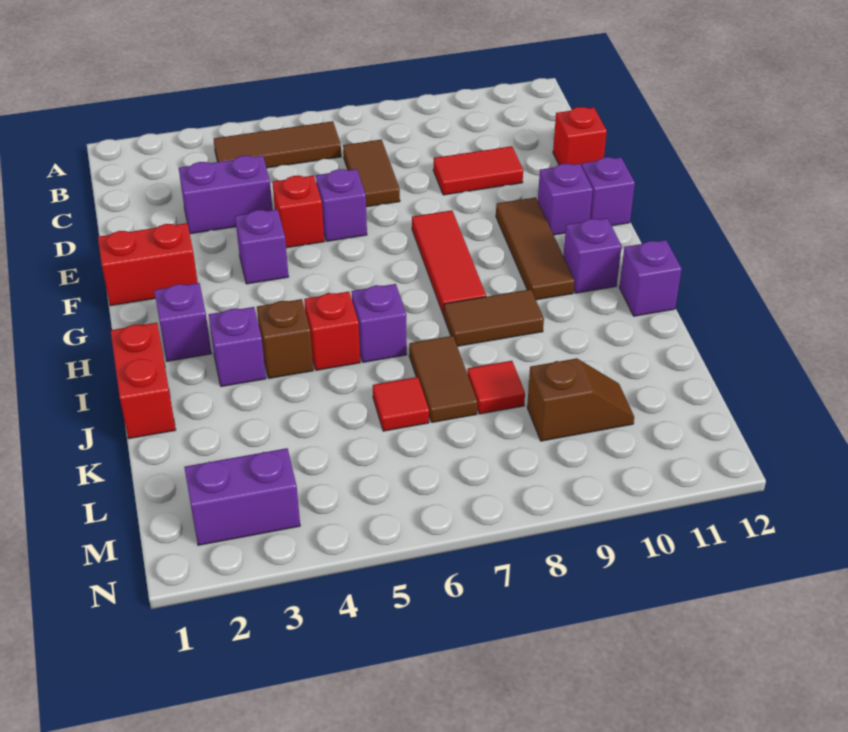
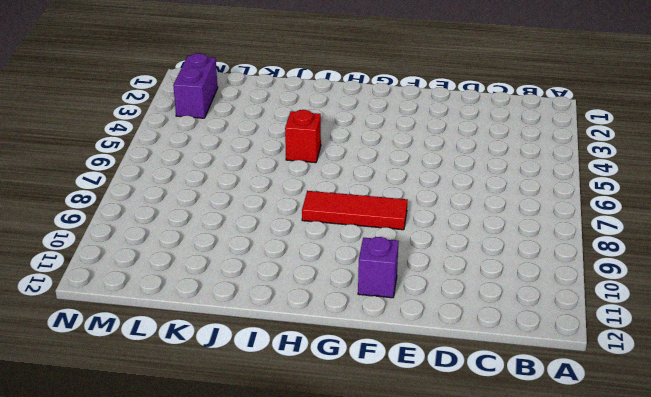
none -> brown 1x3 tile [214,121,341,168]
none -> brown 1x2 tile [343,140,400,207]
none -> purple 1x2 brick [179,156,273,234]

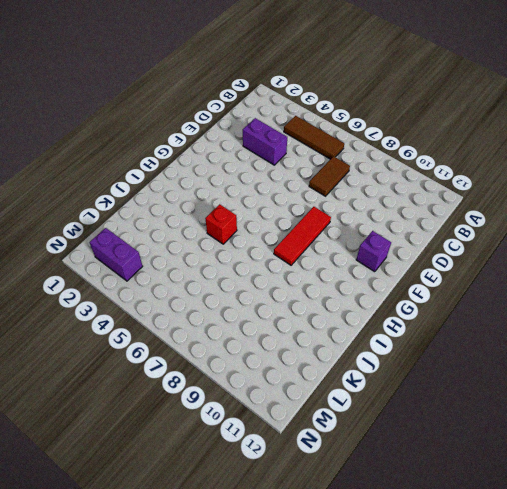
none -> red 1x2 tile [433,146,523,195]
none -> red 1x1 brick [553,107,607,166]
none -> red 1x1 brick [272,175,324,248]

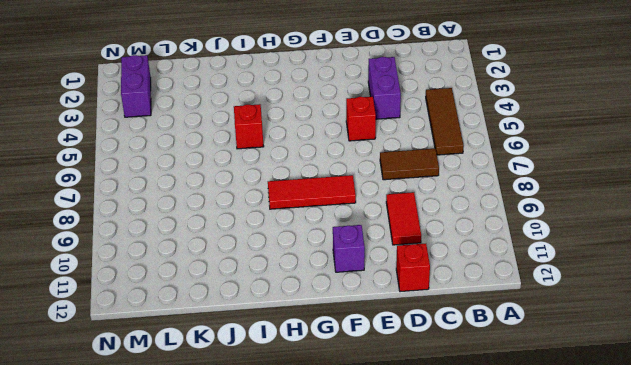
none -> purple 1x1 brick [316,169,367,241]
none -> red 1x2 brick [98,223,198,306]
none -> purple 1x1 brick [235,209,289,284]

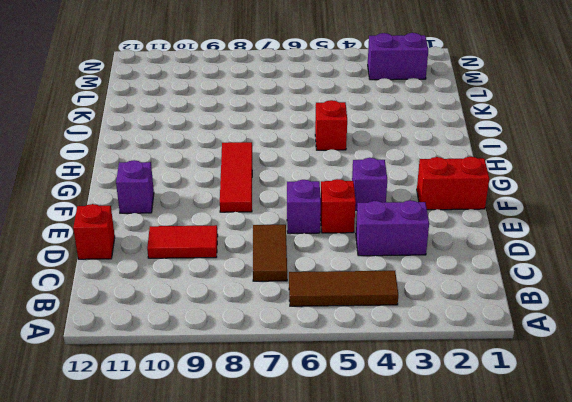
none -> brown 1x3 tile [496,197,575,300]
none -> purple 1x1 brick [581,157,635,226]
none -> purple 1x1 brick [154,283,212,361]

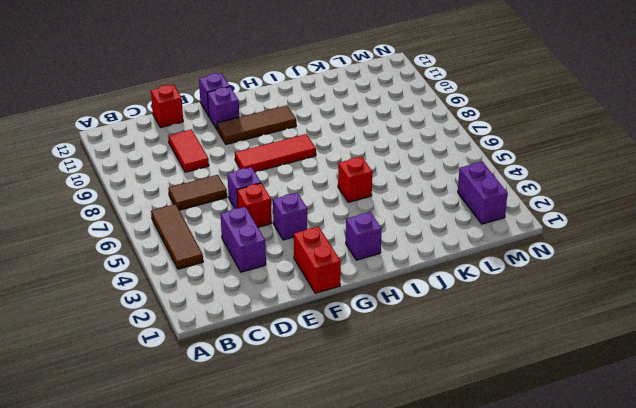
none -> purple 1x1 brick [563,218,622,293]
none -> red 1x2 brick [110,323,176,439]
none -> purple 1x1 brick [209,307,266,387]

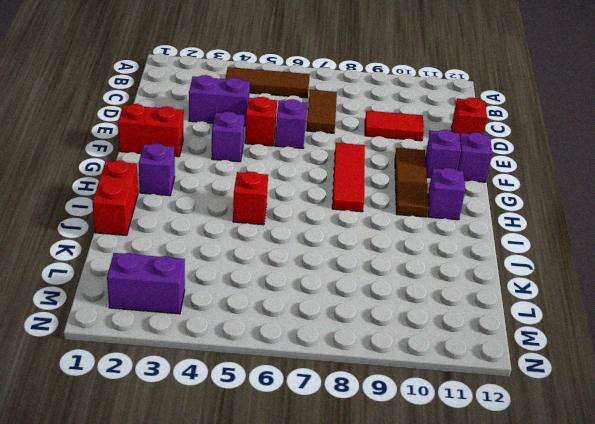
none -> purple 1x1 brick [209,307,266,387]
none -> brown 1x1 brick [257,299,313,378]
none -> purple 1x1 brick [351,284,407,362]

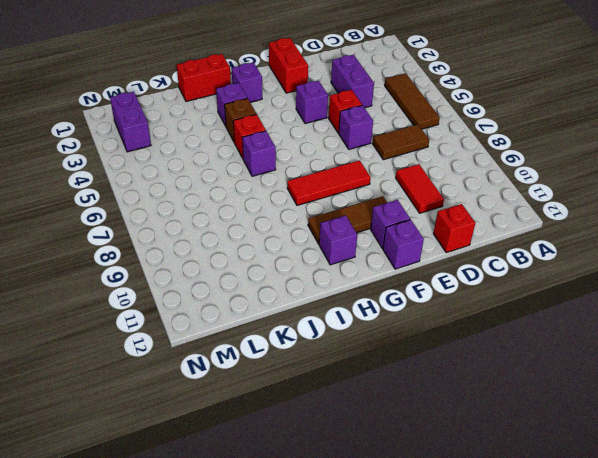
none -> brown 1x2 tile [444,289,544,346]
none -> purple 1x1 brick [619,240,682,316]
none -> brown 1x2 tile [409,336,477,422]

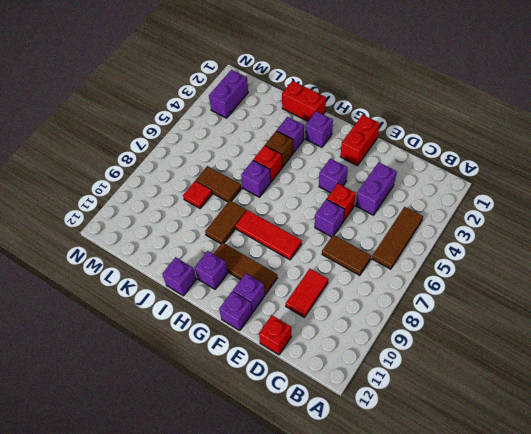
none -> red 1x1 tile [373,377,429,431]
none -> brown 1x2 slope [527,358,634,441]

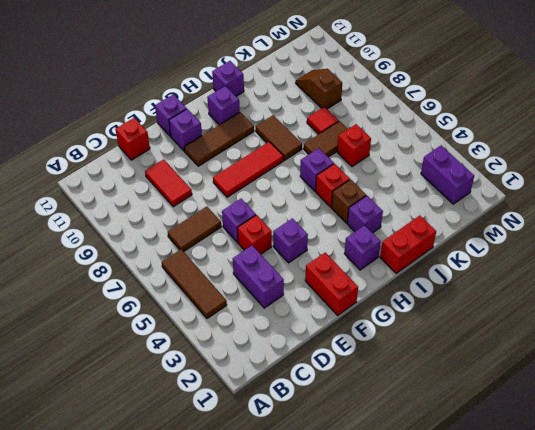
red 1x1 brick [337,124,371,167] -> red 1x1 tile [373,377,429,431]

